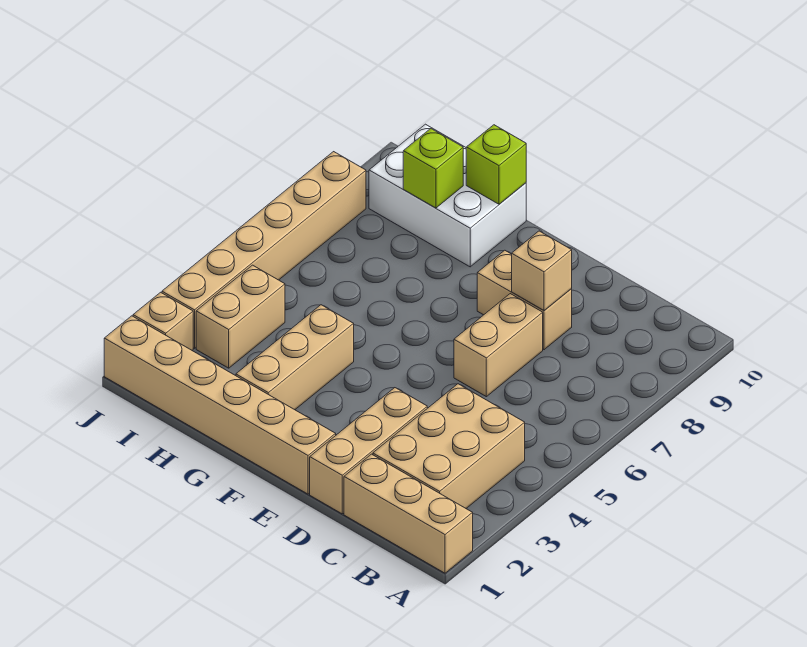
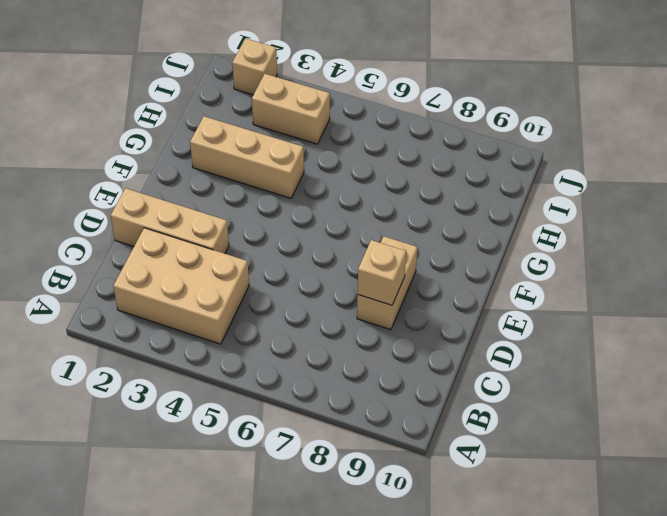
none -> tan 1x3 brick [344,454,473,573]
none -> tan 1x2 brick [454,294,543,397]
none -> tan 1x6 brick [104,316,336,494]

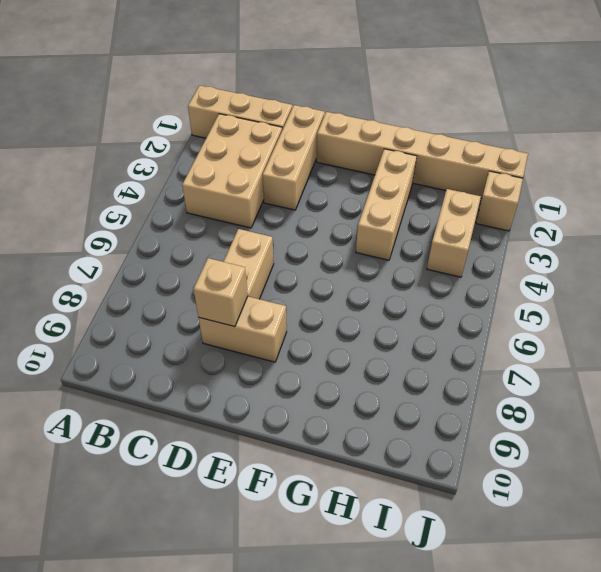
none -> white 2x3 brick [369,124,526,267]
none -> tan 1x6 brick [162,152,366,348]
none -> lime 1x1 brick [466,125,526,204]

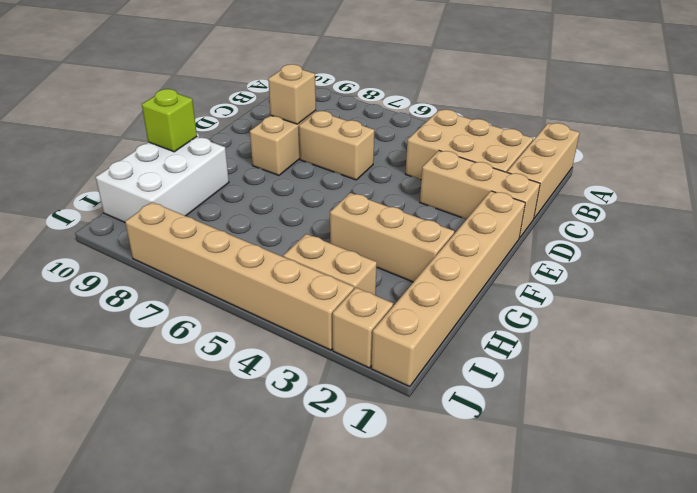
none -> lime 1x1 brick [403,129,463,208]

